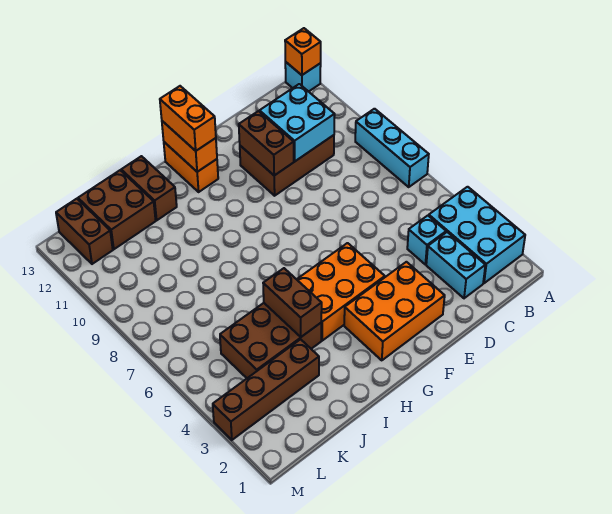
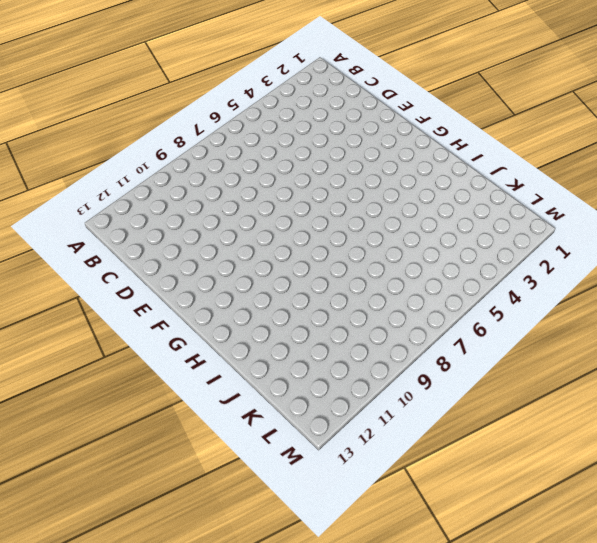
none -> cyan 2x3 brick [429,187,525,283]
none -> cyan 1x3 brick [355,109,429,187]
none -> cyan 1x1 brick [285,62,321,92]

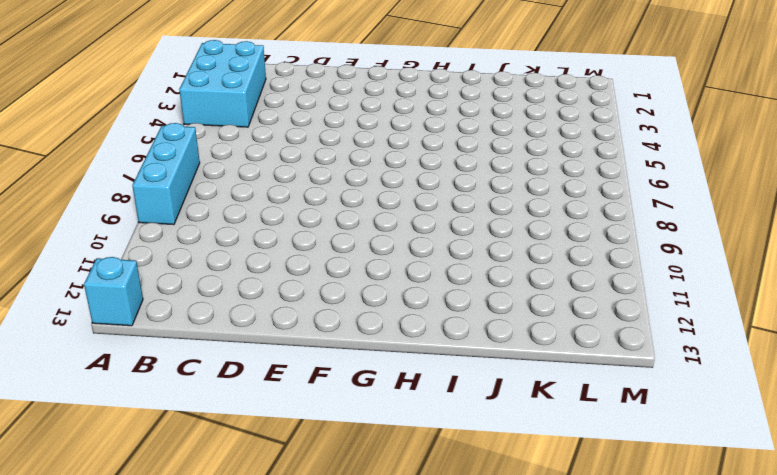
none -> cyan 1x2 brick [426,232,485,298]
none -> cyan 1x1 brick [407,216,446,264]
none -> brown 2x3 brick [240,135,334,196]

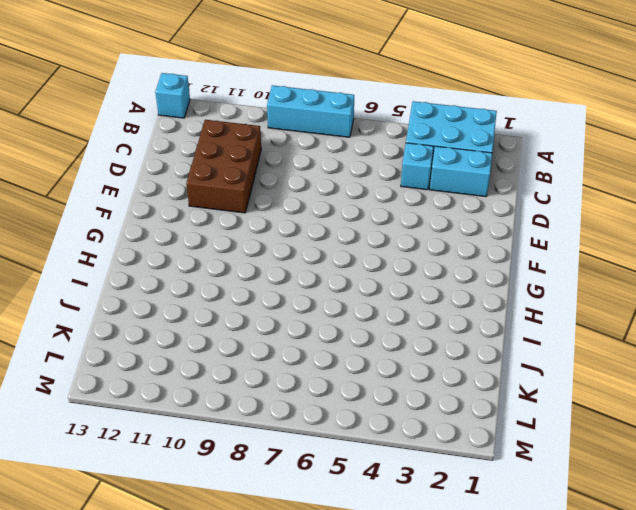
none -> orange 2x3 brick [344,262,445,360]
none -> orange 2x3 brick [297,243,385,341]
none -> orange 1x2 brick [164,142,218,192]

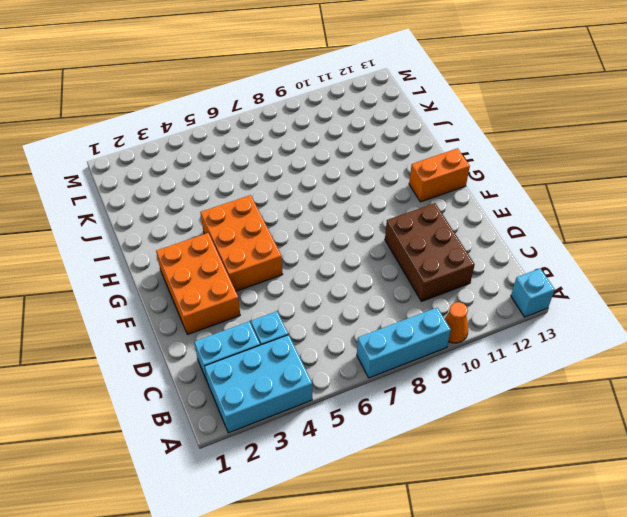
orange 1x1 cone [445,302,468,343] -> none
none -> brown 2x3 brick [220,303,321,378]
none -> brown 1x2 brick [121,156,177,220]
none -> brown 1x4 brick [213,339,319,440]

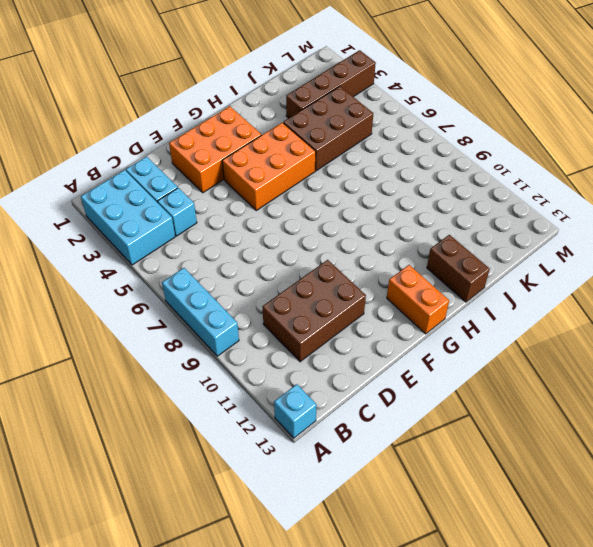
none -> brown 2x2 brick [78,170,156,249]
none -> brown 1x2 brick [56,199,113,264]
none -> orange 1x1 brick [285,28,321,75]

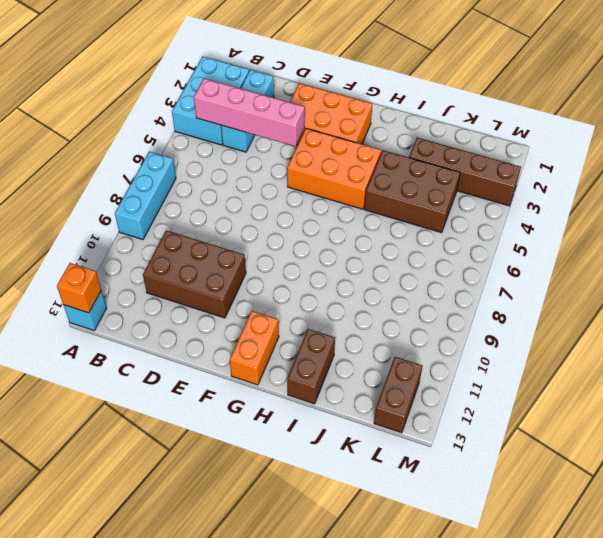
pink 1x4 brick [194,78,305,146] -> none
none -> brown 2x2 brick [78,170,156,249]
none -> cyan 2x2 brick [260,84,335,161]
none -> brown 1x2 brick [239,111,294,175]

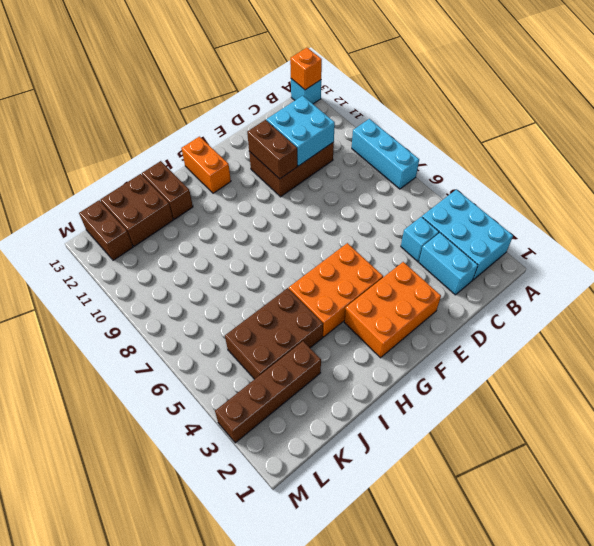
none -> orange 1x2 brick [162,121,217,172]
none -> brown 1x2 brick [263,268,322,337]
none -> orange 1x2 brick [160,86,216,151]

